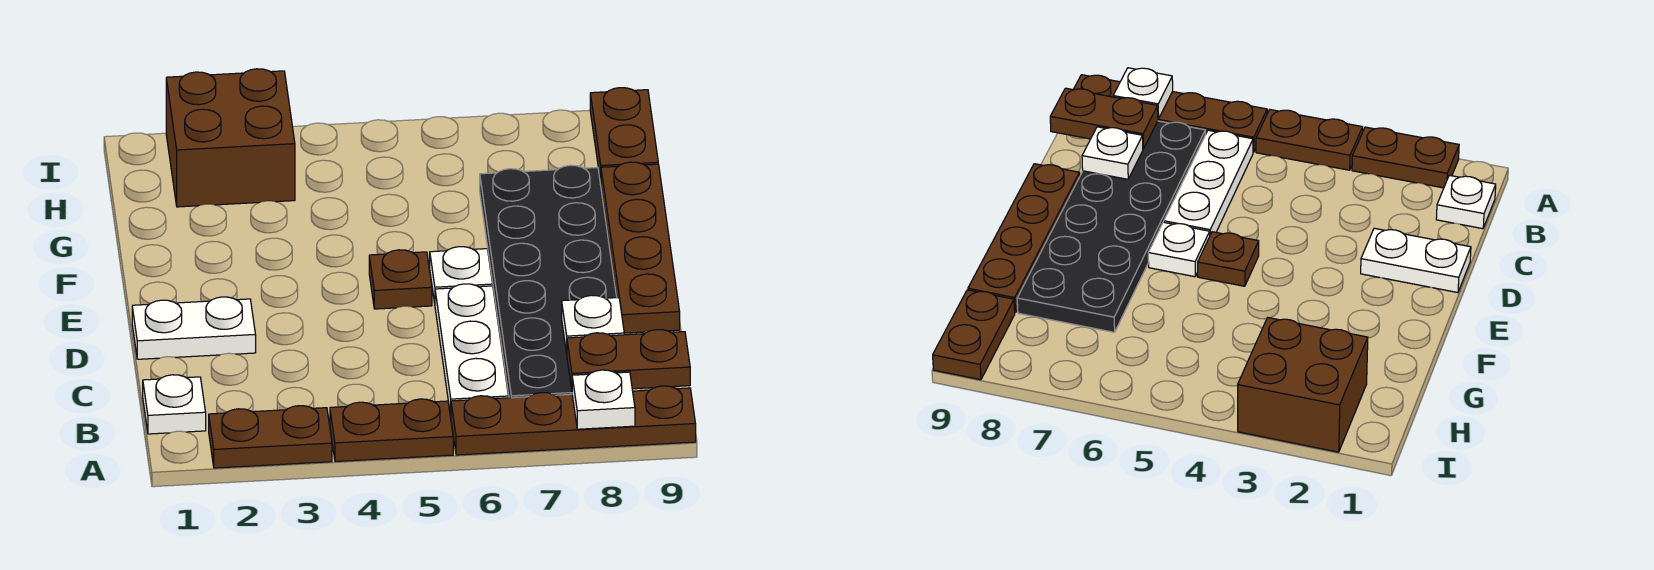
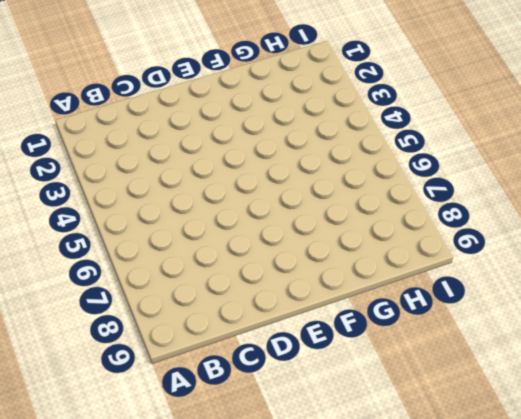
none -> brown 1x2 plate [209,406,332,468]
none -> brown 1x2 plate [330,399,453,462]
none -> brown 1x4 plate [451,386,696,455]

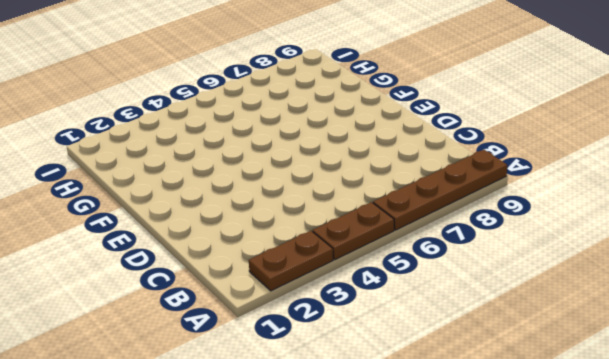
none -> white 1x1 plate [143,375,206,434]
none -> white 1x3 plate [435,284,508,416]
none -> black 2x6 plate [480,165,617,398]

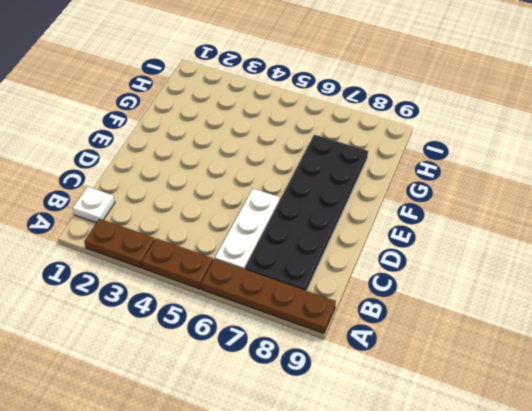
none -> white 1x2 plate [132,297,256,359]
none -> brown 1x4 plate [601,162,680,333]
none -> brown 1x1 plate [369,250,432,309]

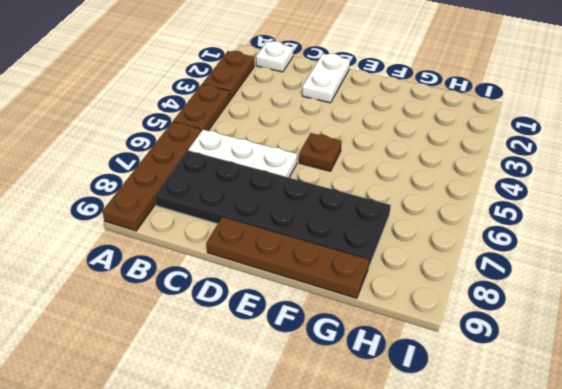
none -> white 1x1 plate [430,247,493,303]
none -> brown 2x2 brick [166,69,295,207]
none -> brown 1x2 plate [590,88,658,183]

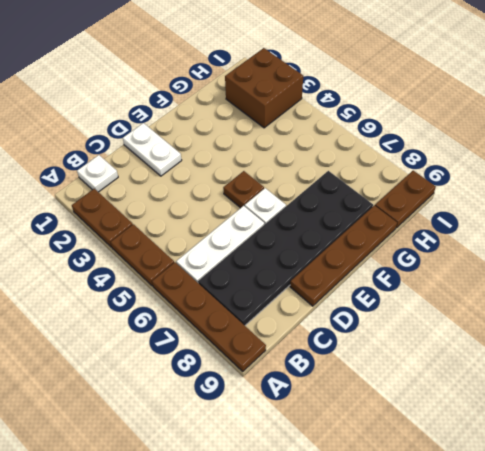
none -> white 1x1 plate [572,370,635,429]
none -> brown 1x2 plate [567,330,690,389]
none -> white 1x1 plate [562,295,624,353]

